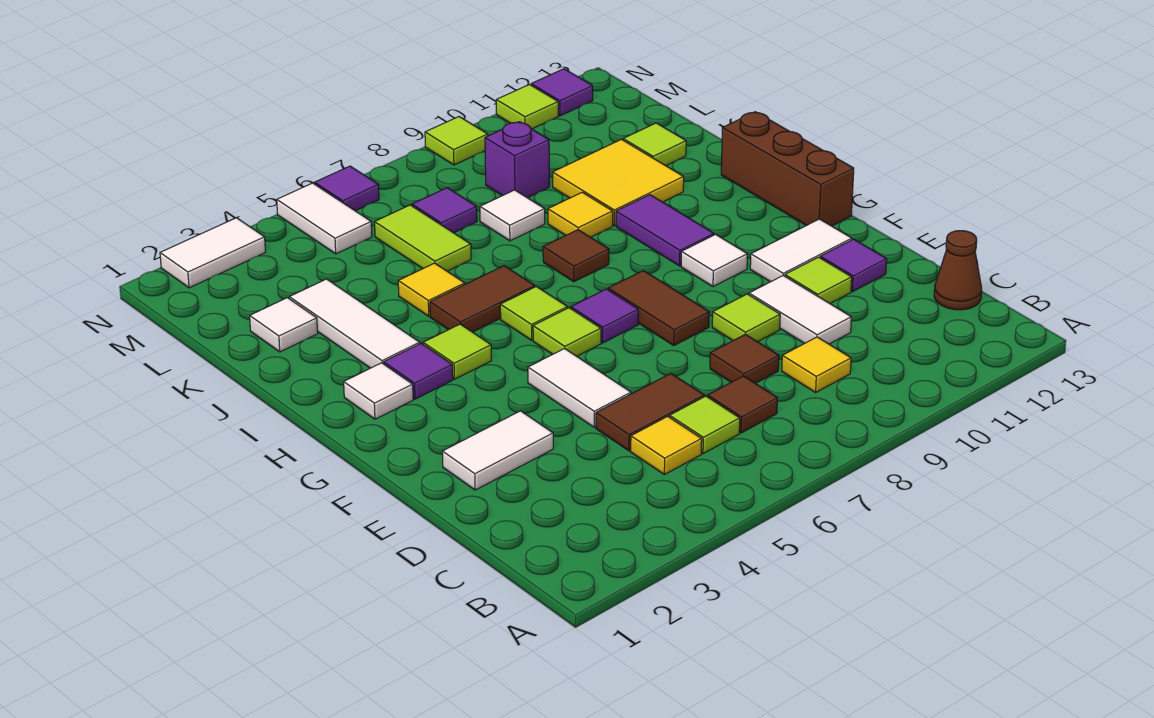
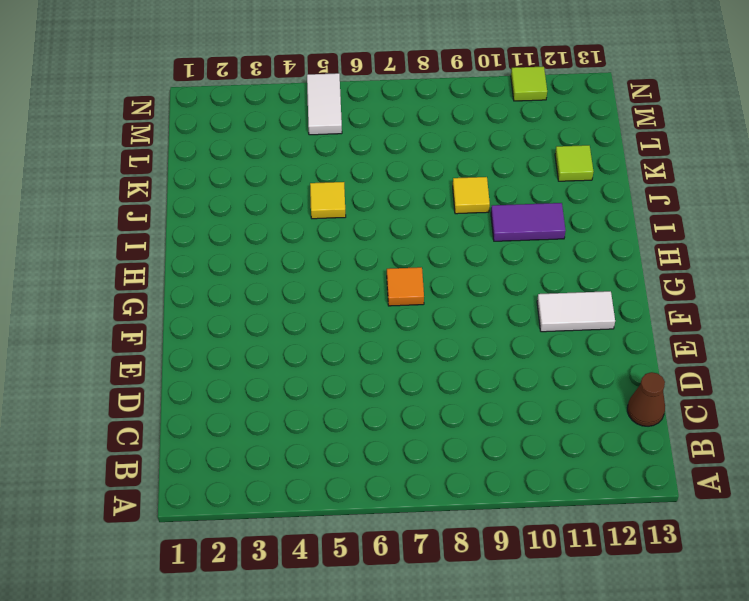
orange 1x1 tile [387,267,424,306] -> purple 1x1 tile [571,289,638,343]
purple 1x2 tile [491,203,566,241] -> purple 1x2 tile turned to [616,195,714,266]
none -> yellow 1x1 tile [631,416,702,475]
none -> lime 1x1 tile [670,396,740,454]
none -> brown 1x1 tile [708,376,777,433]
none -> yellow 1x1 tile [782,337,851,392]

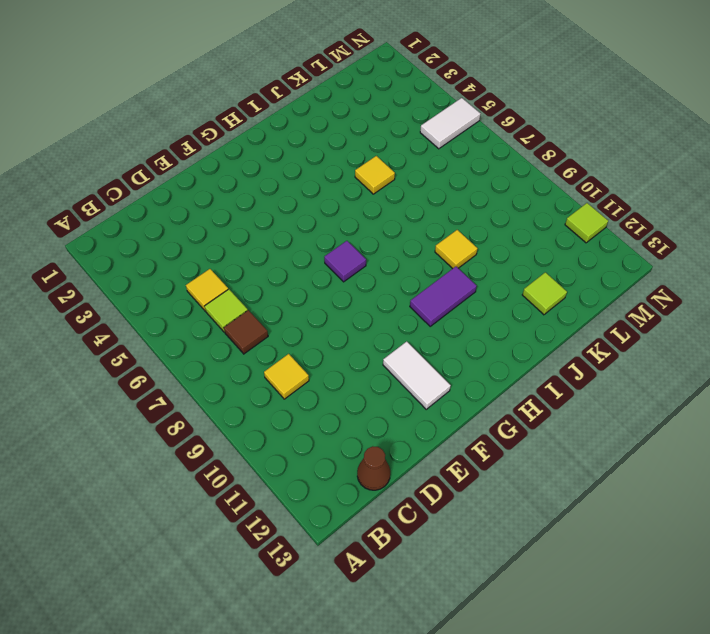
none -> brown 1x2 tile [596,374,704,451]
none -> brown 1x1 tile [710,334,779,383]
none -> white 1x2 tile [749,276,851,344]
none -> white 1x2 tile [442,411,553,490]

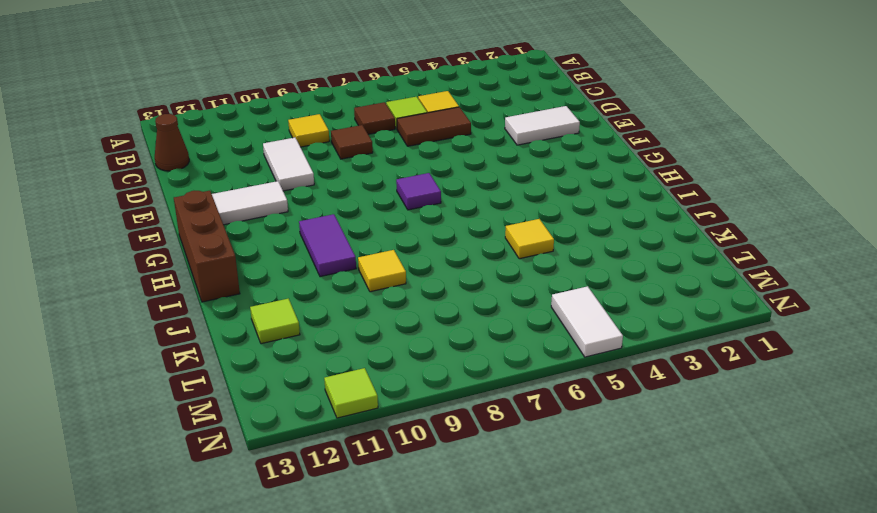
none -> white 1x2 tile [528,348,631,427]
none -> lime 1x1 tile [712,294,780,342]
none -> lime 1x1 tile [785,257,852,303]
none -> purple 1x1 tile [820,239,887,292]

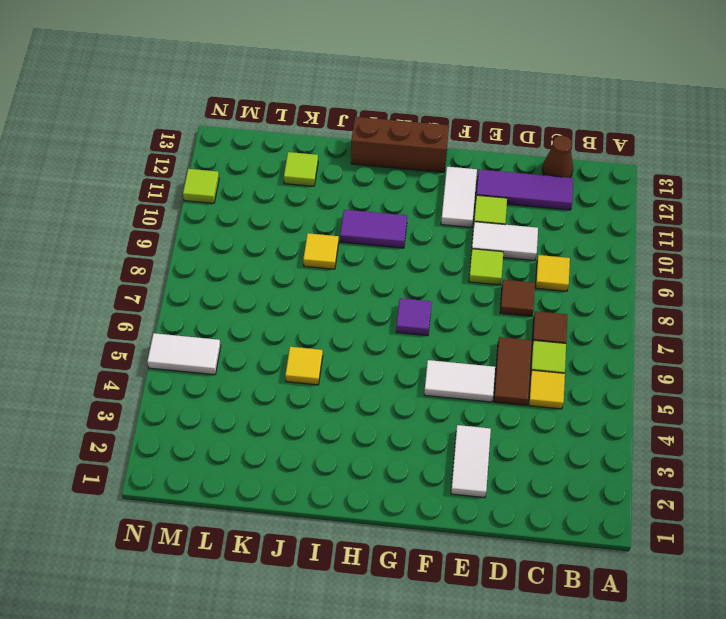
purple 1x3 tile [476,169,573,210] -> purple 1x1 tile [820,239,887,292]
none -> brown 1x2 tile [608,271,709,345]
none -> lime 1x1 tile [533,308,601,356]
none -> white 1x1 tile [681,234,747,287]
none -> white 1x1 tile [344,363,413,419]

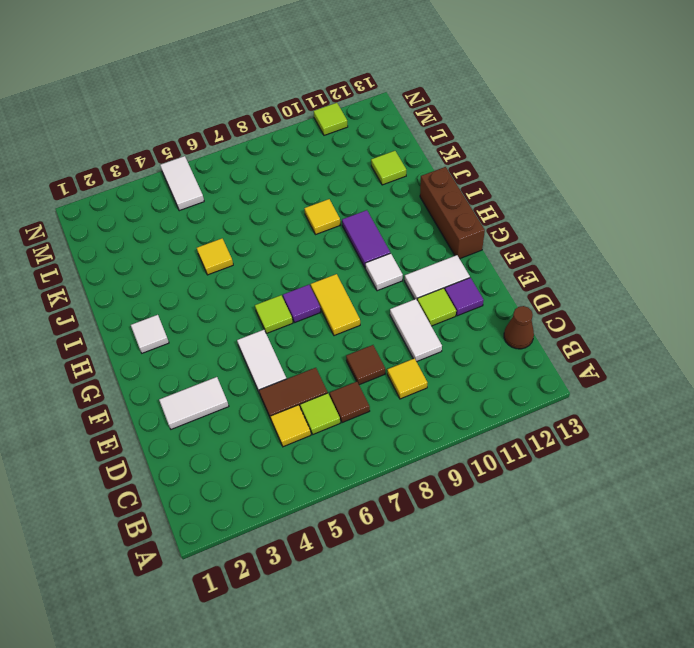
yellow 1x2 tile [311,274,360,336] -> brown 1x2 tile [608,271,709,345]
none -> lime 1x1 tile [712,294,780,342]
none -> purple 1x1 tile [384,343,453,399]
none -> lime 1x1 tile [423,324,492,379]
none -> lime 1x1 tile [500,287,568,340]

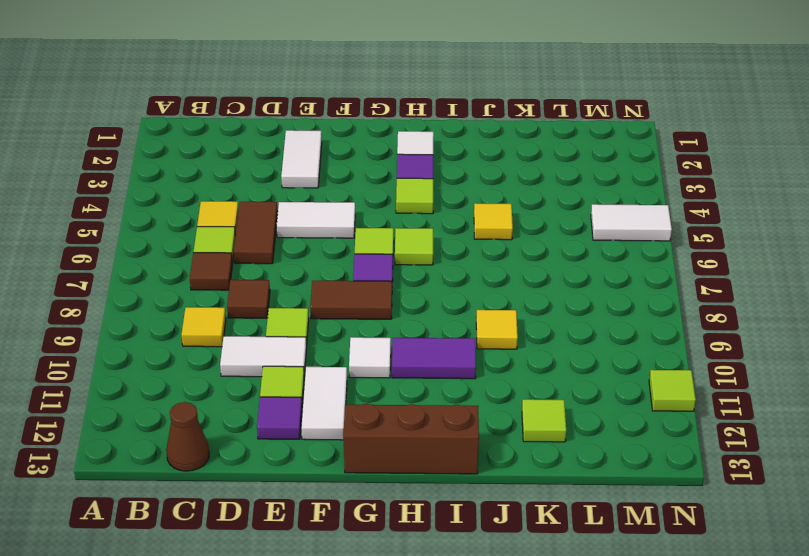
none -> white 1x3 tile [289,279,420,368]
none -> brown 1x2 tile [430,266,535,332]
none -> brown 1x1 tile [543,230,609,282]
none -> yellow 2x2 tile [553,139,684,226]

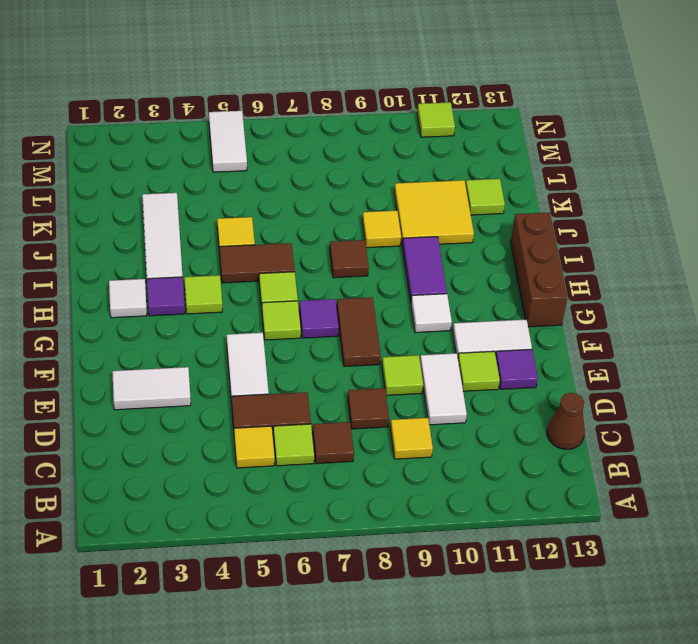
none -> white 1x1 tile [250,298,318,352]
none -> lime 1x2 tile [375,205,471,271]
none -> white 1x1 tile [480,190,545,241]
none -> purple 1x1 tile [412,188,477,233]

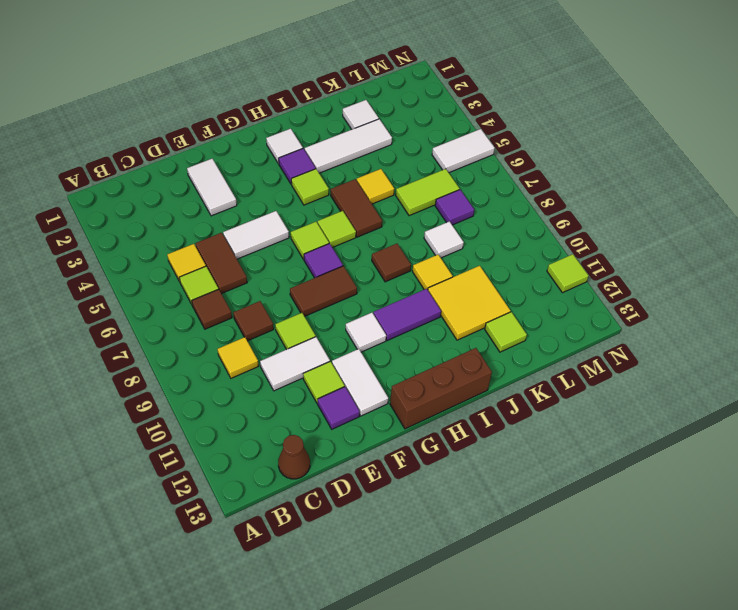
none -> purple 1x1 brick [485,122,549,198]
none -> white 1x2 tile [160,218,265,288]
none -> purple 1x1 tile [315,166,379,211]
none -> lime 1x1 tile [425,117,488,165]

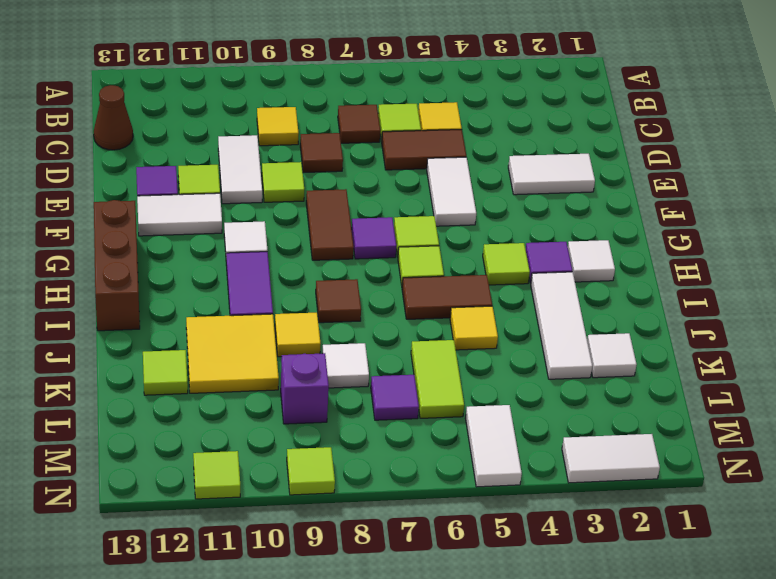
none -> purple 1x1 tile [315,166,379,211]
none -> purple 1x1 tile [531,69,593,116]

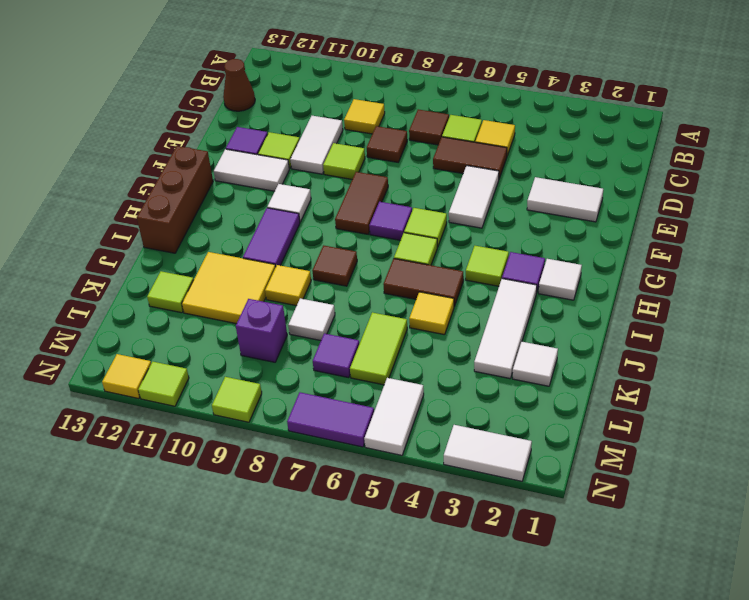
purple 1x2 tile [287,392,374,447] -> purple 1x1 tile [315,166,379,211]
yellow 1x1 tile [102,354,151,399] -> purple 1x1 tile [531,69,593,116]

